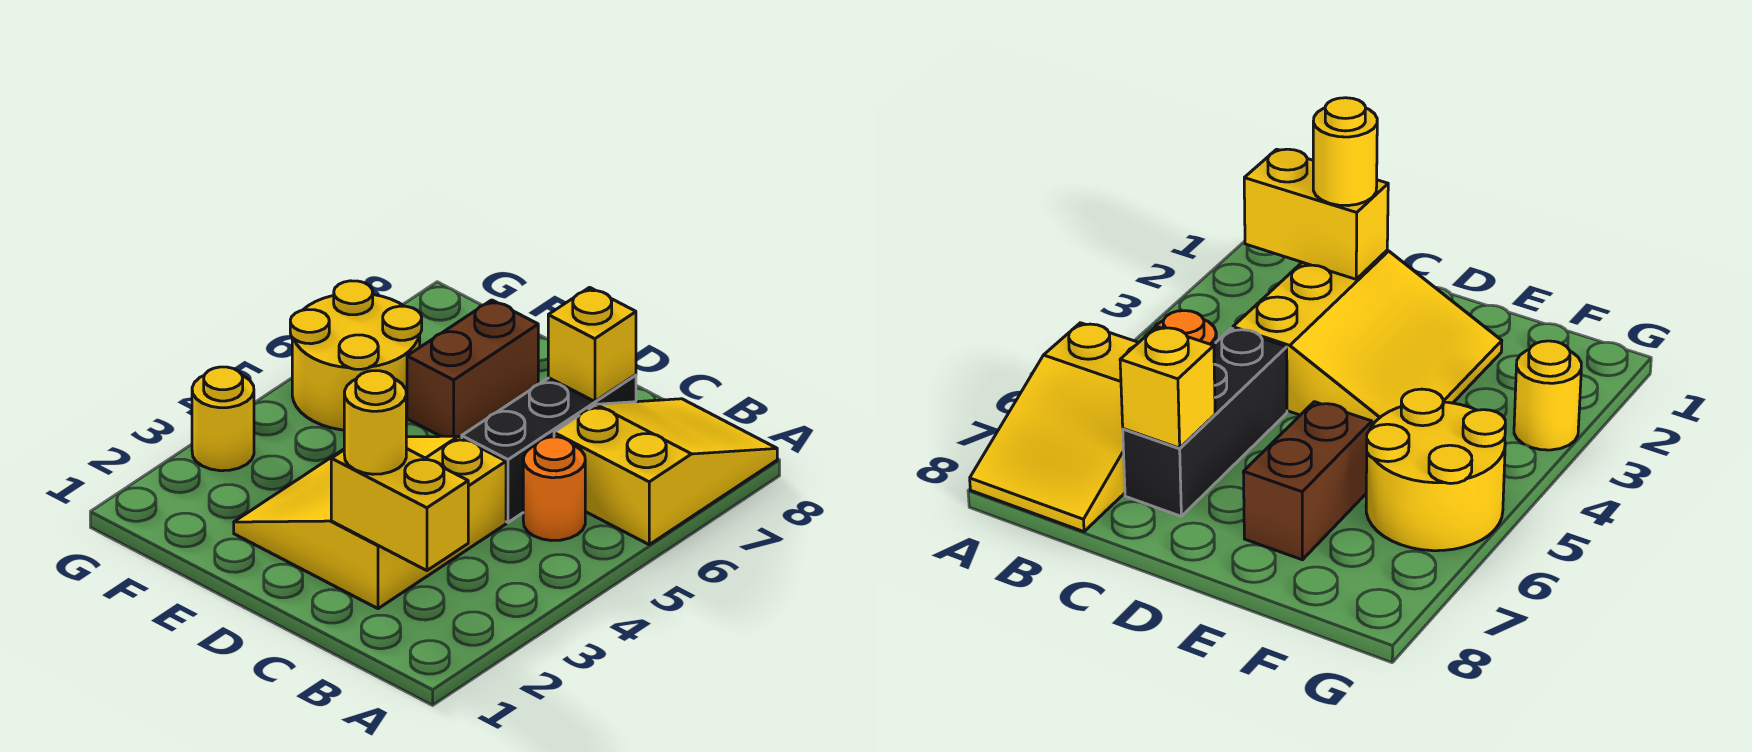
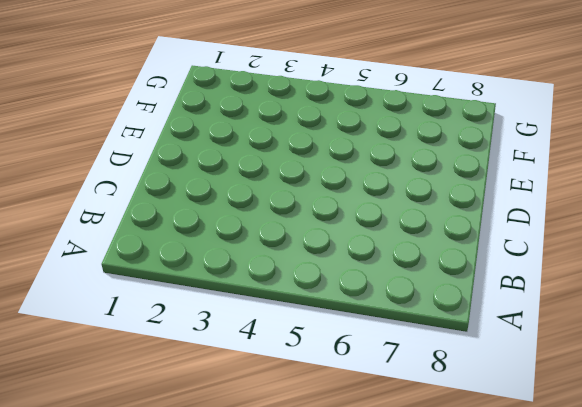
none -> yellow 2x3 slope [554,399,777,545]
none -> orange 1x1 round brick [523,437,585,540]

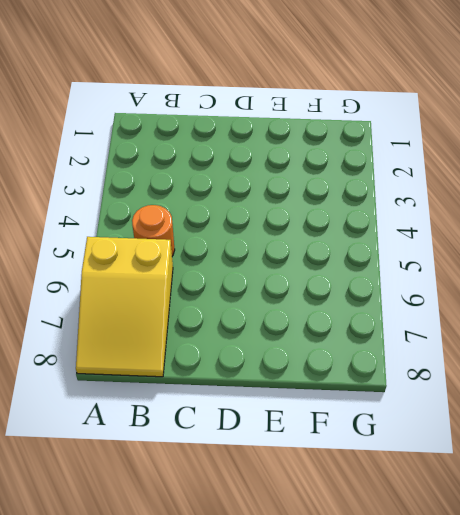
none -> yellow 3x3 slope [234,436,506,609]
none -> black 1x3 brick [462,375,636,522]

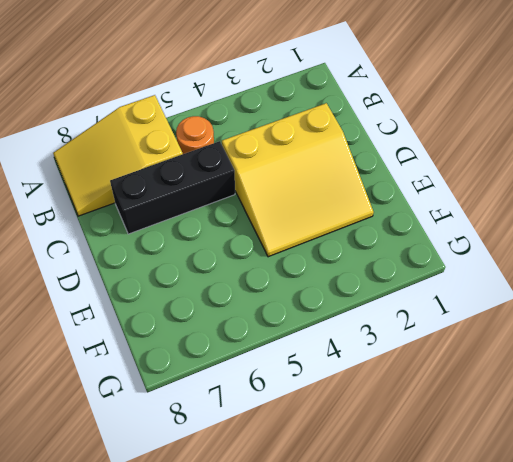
none -> brown 1x2 brick [407,300,538,438]
none -> yellow 2x2 round brick [290,281,422,430]

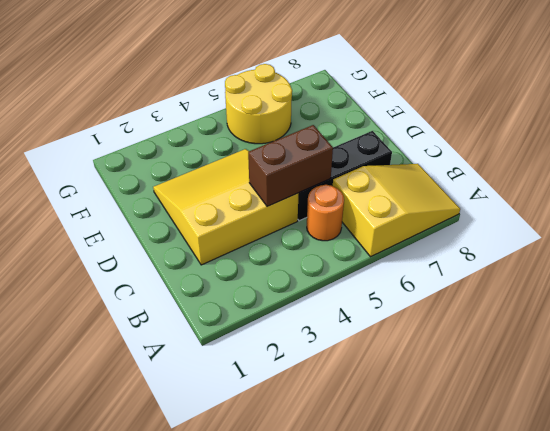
brown 1x2 brick [248,125,333,207] -> brown 1x2 brick moved to [407,300,538,438]
none -> yellow 1x1 round brick [192,367,254,471]
none -> yellow 1x2 brick [331,448,468,571]

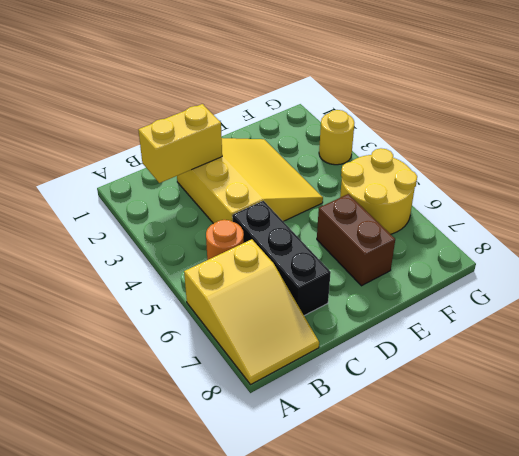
none -> yellow 1x1 brick [548,287,636,402]
none -> yellow 1x1 round brick [344,371,406,474]

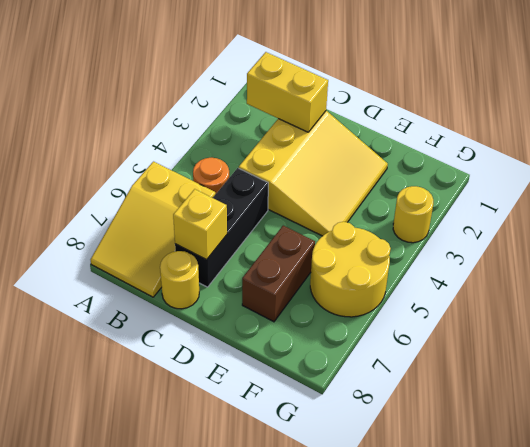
yellow 1x1 round brick [160,251,199,309] -> yellow 1x1 round brick moved to [344,371,406,474]

